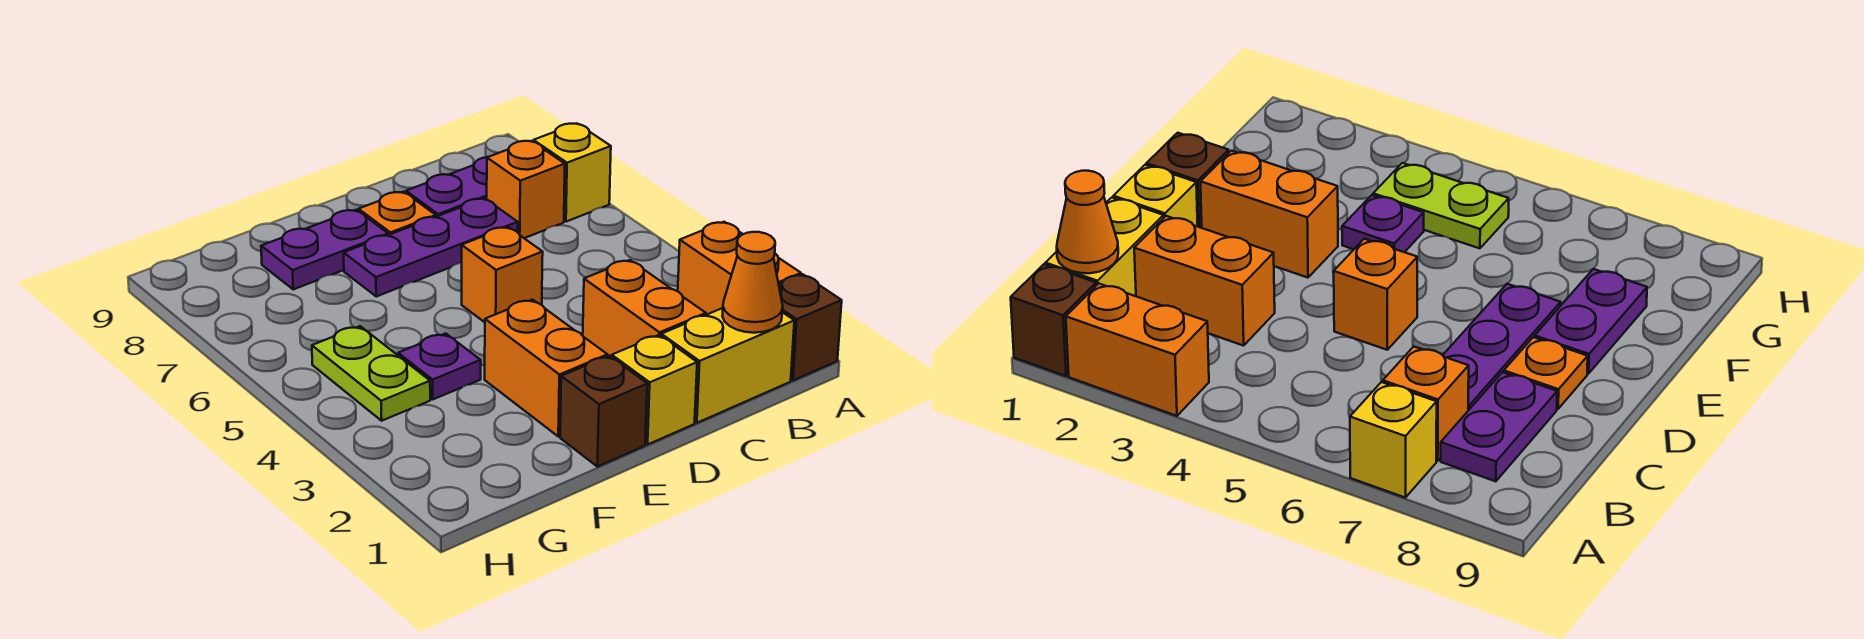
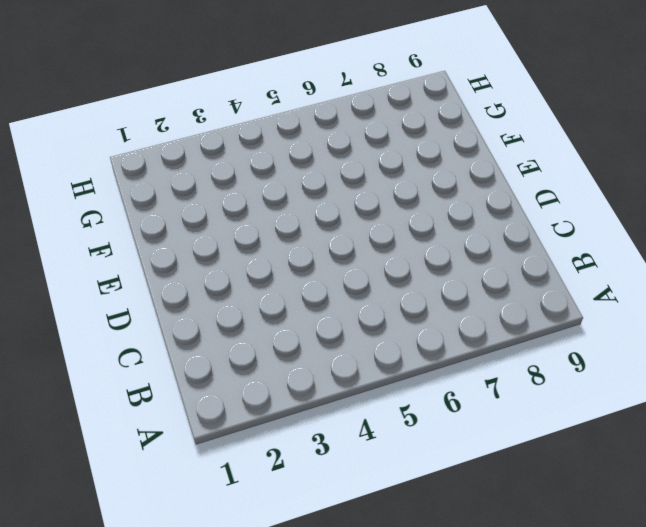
none -> brown 1x1 brick [779,274,842,380]
none -> orange 1x2 brick [678,222,801,315]
none -> yellow 1x1 brick [533,124,611,222]

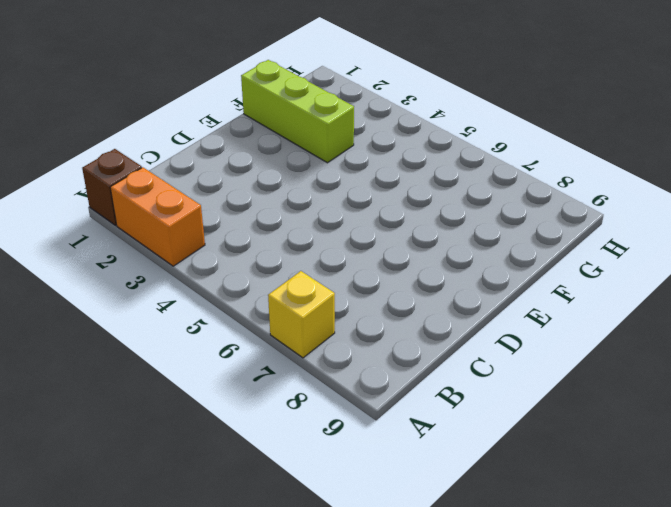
lime 1x3 brick [241,60,354,163] -> none
none -> yellow 1x2 brick [661,308,794,423]
none -> orange 1x1 brick [487,141,565,238]
none -> purple 1x2 plate [406,157,487,217]

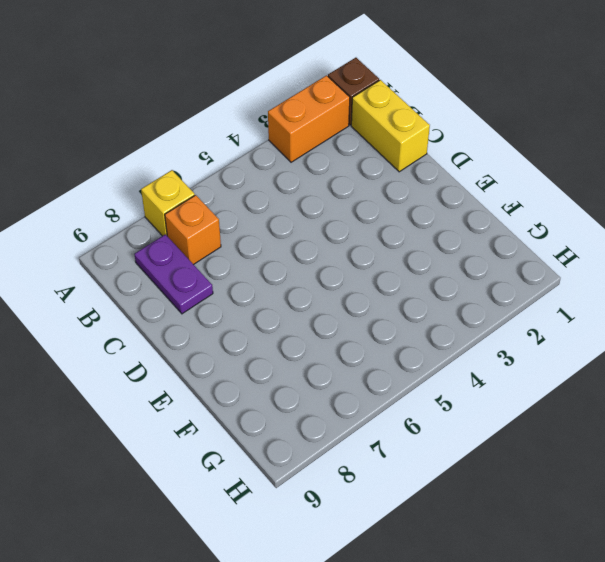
none -> orange 1x2 brick [583,260,706,357]
none -> purple 1x3 plate [344,198,518,297]
none -> yellow 1x1 brick [612,335,697,444]

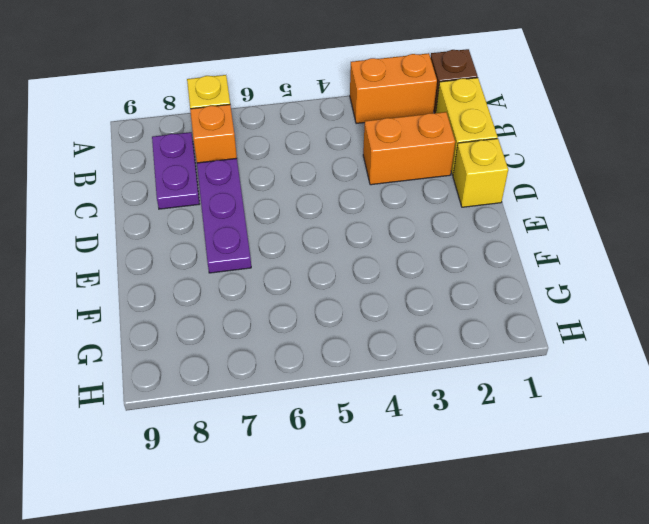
none -> orange 1x1 brick [462,227,543,322]
none -> orange 1x1 plate [358,192,436,235]
none -> brown 1x1 brick [560,356,647,467]

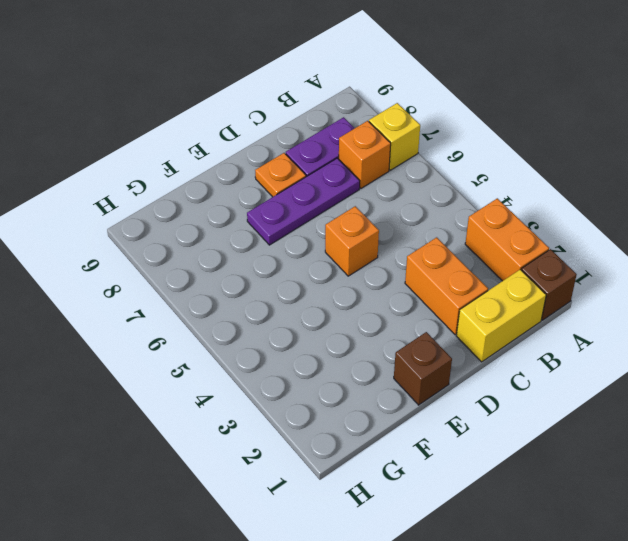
none -> yellow 1x1 brick [612,335,697,444]
none -> orange 1x2 brick [485,300,608,437]
none -> purple 1x2 plate [261,210,388,289]

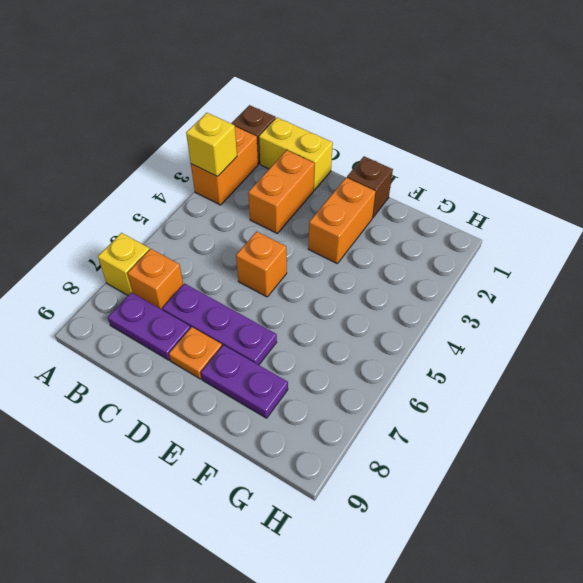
yellow 1x1 brick [186,113,237,177] -> yellow 1x1 brick moved to [612,335,697,444]
none -> purple 1x1 plate [398,333,481,399]
none -> lime 1x2 plate [312,326,430,421]
none -> orange 1x1 cone [722,232,783,333]

